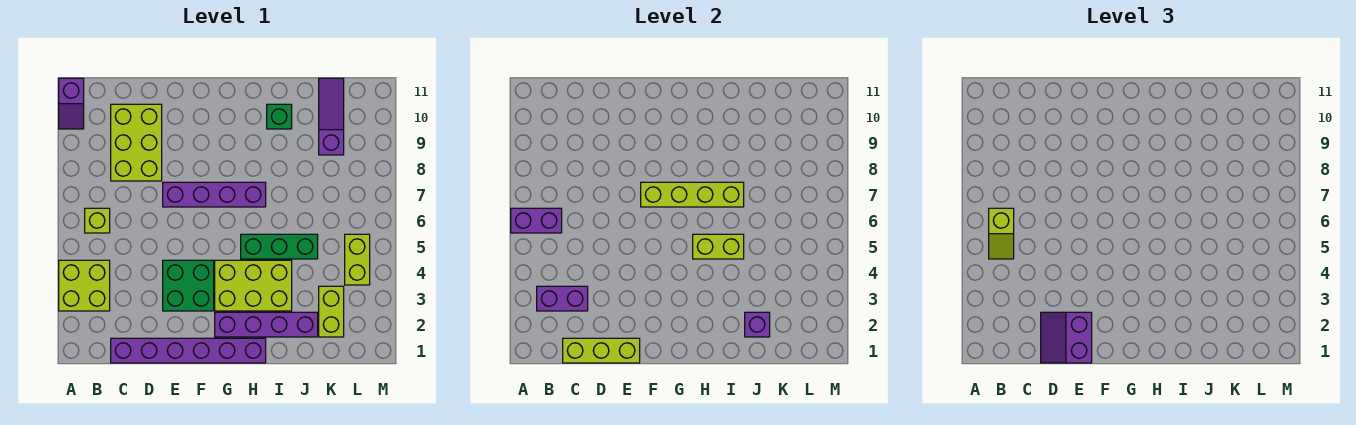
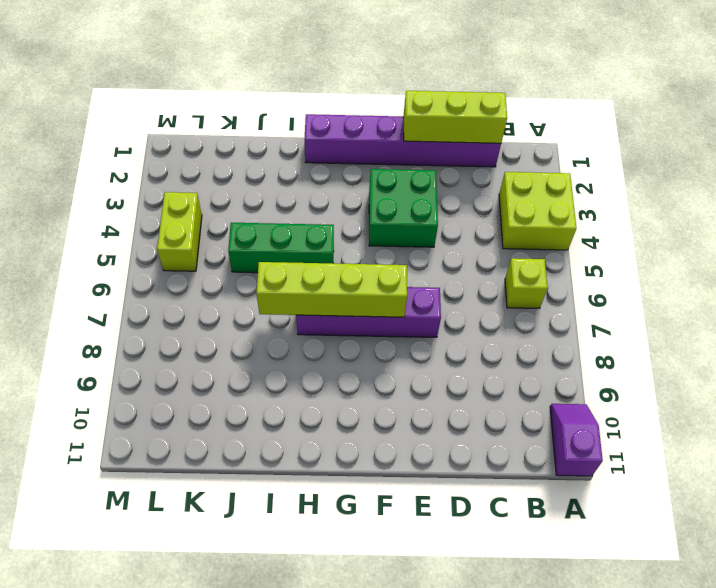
none -> lime 2x3 brick [111,104,162,181]
none -> purple 1x4 brick [215,312,318,337]
none -> lime 2x3 brick [215,260,292,311]

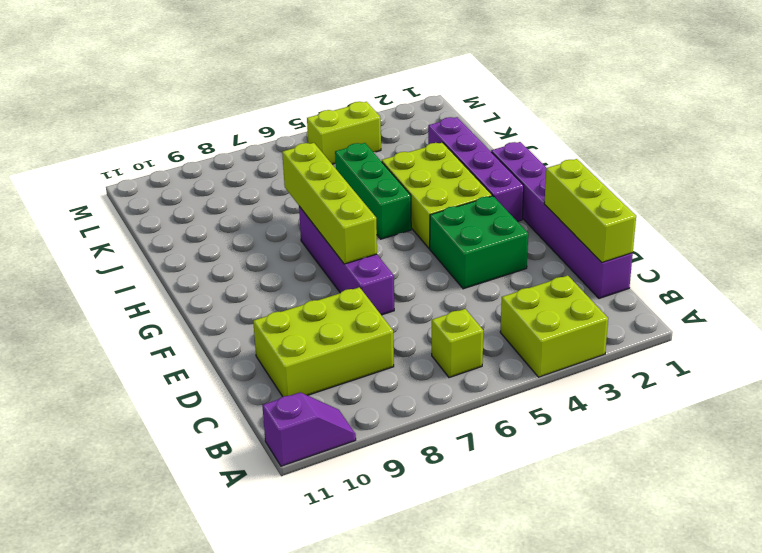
none -> green 1x1 brick [267,104,292,129]
none -> lime 1x2 brick [319,286,344,337]
none -> purple 1x3 slope [319,78,344,155]

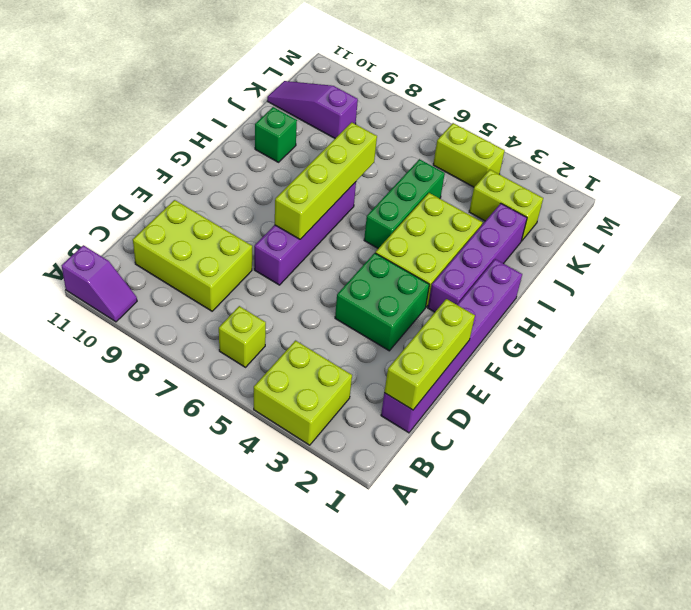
none -> purple 1x2 brick [511,208,562,233]
none -> purple 1x2 brick [537,286,588,311]
none -> lime 1x2 brick [693,234,744,259]

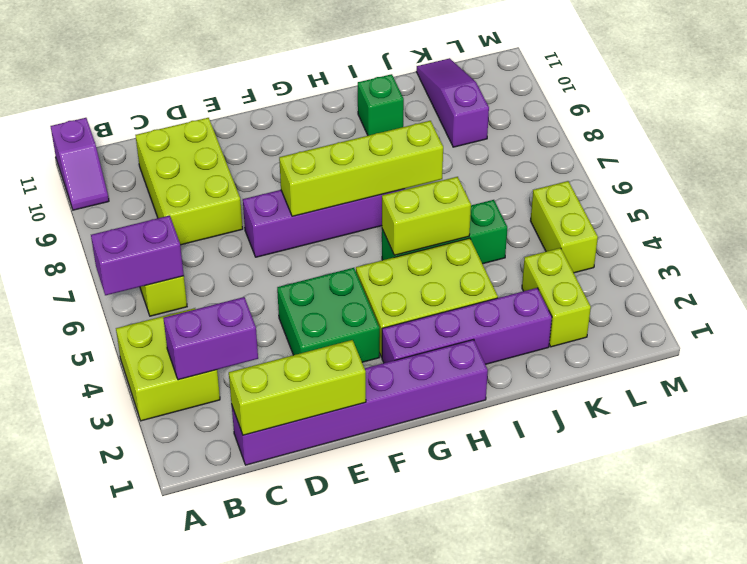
none -> purple 1x1 brick [745,312,770,337]
none -> lime 1x2 slope [989,208,1014,259]
none -> purple 2x2 slope [1041,312,1092,363]

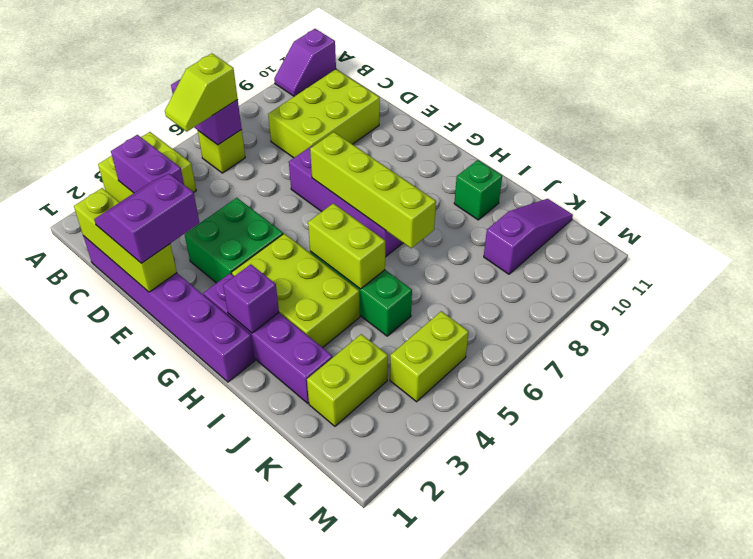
purple 1x1 brick [223,264,279,333] -> purple 1x1 brick moved to [745,312,770,337]

